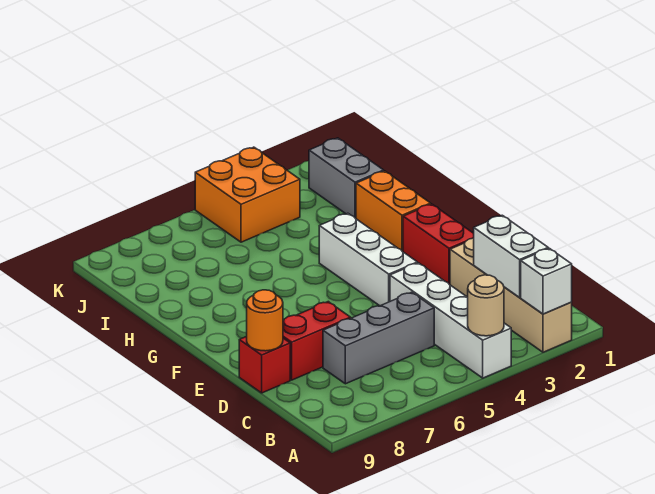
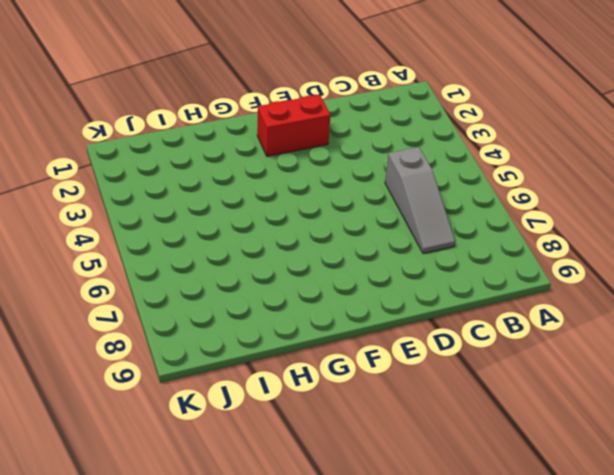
grey 1x3 slope [385,147,455,254] -> grey 1x3 brick [323,292,434,384]
none -> tan 1x4 brick [450,238,572,352]
none -> white 1x4 brick [390,263,511,378]
none -> red 1x2 brick [283,302,351,380]

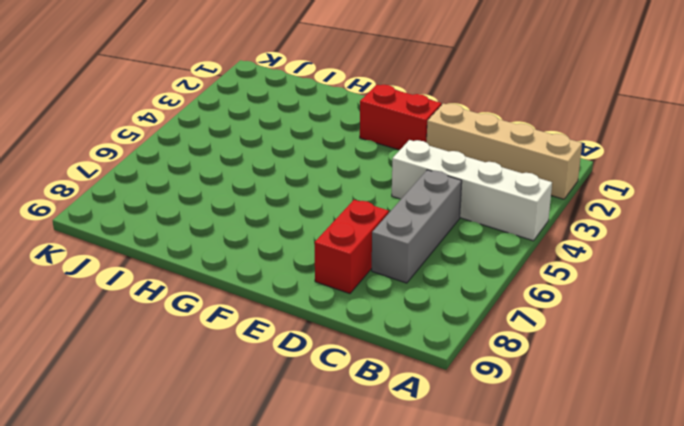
none -> red 1x1 brick [239,336,290,393]
none -> white 1x3 brick [319,213,417,306]
none -> orange 1x2 brick [356,171,431,252]

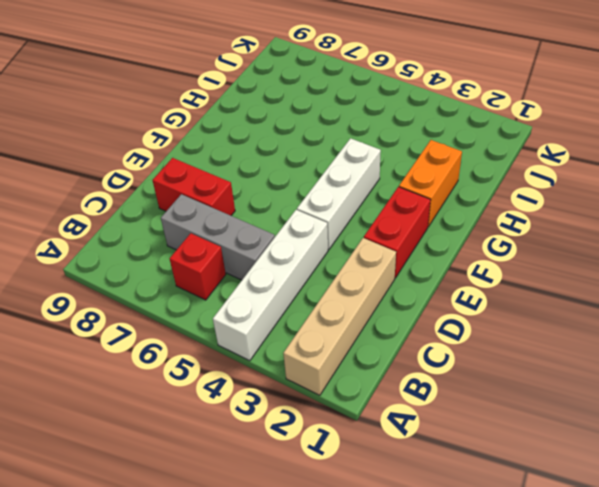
red 1x1 brick [170,233,226,300] -> red 1x1 brick moved to [239,336,290,393]
none -> grey 1x2 brick [309,138,384,218]
none -> orange 2x2 brick [195,147,300,242]
none -> white 1x1 brick [521,248,572,314]

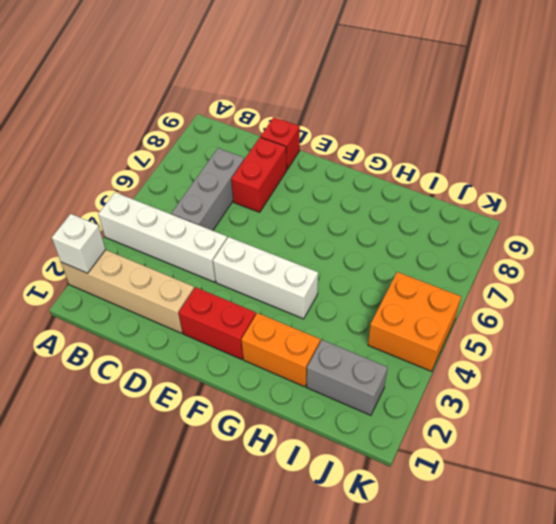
none -> tan 1x1 round brick [467,275,504,336]
none -> white 1x2 brick [474,215,548,298]
none -> orange 1x1 round brick [247,290,283,351]

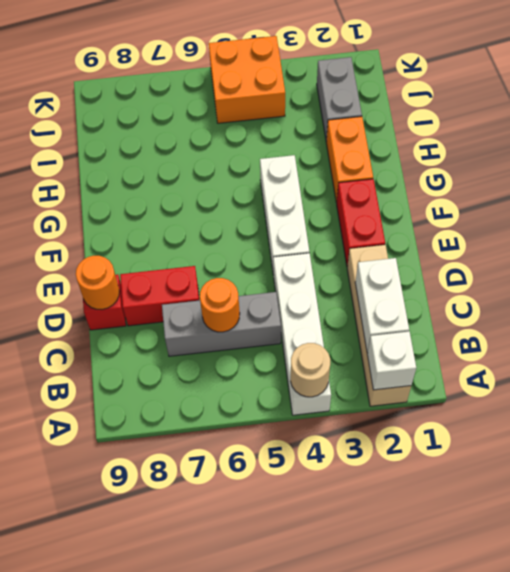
orange 1x1 round brick [200,278,240,332] -> none

